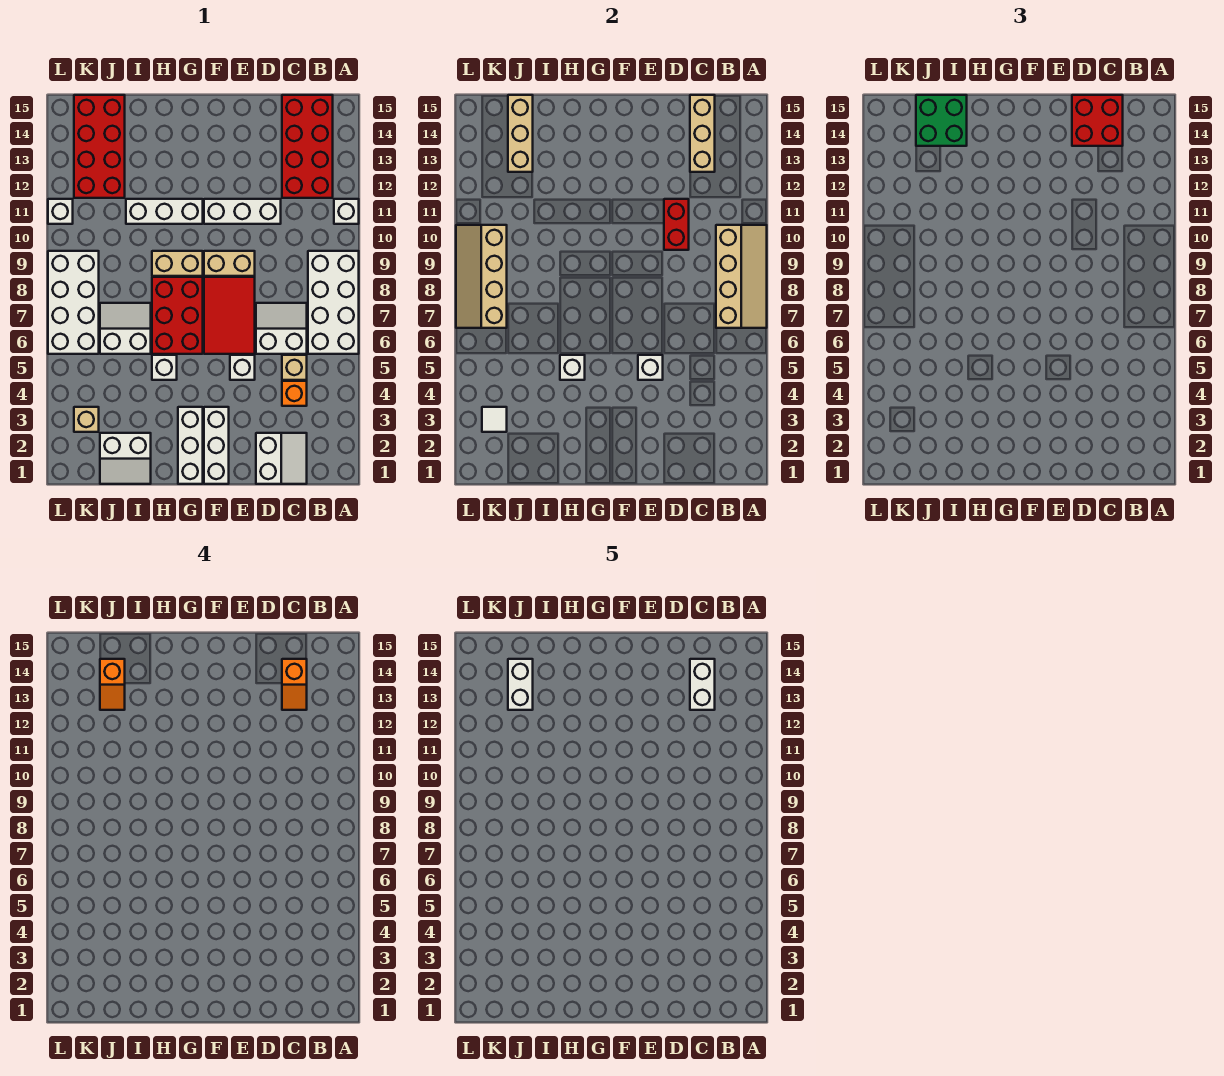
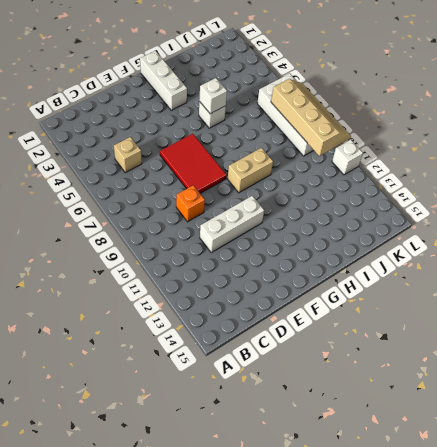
orange 1x1 brick [176,185,205,222] -> orange 1x1 brick moved to [282,381,307,406]
none -> white 2x4 brick [308,251,359,354]
none -> white 1x1 brick [334,199,359,224]
none -> red 2x4 brick [282,95,333,198]
none -> white 2x2 slope [256,433,307,484]

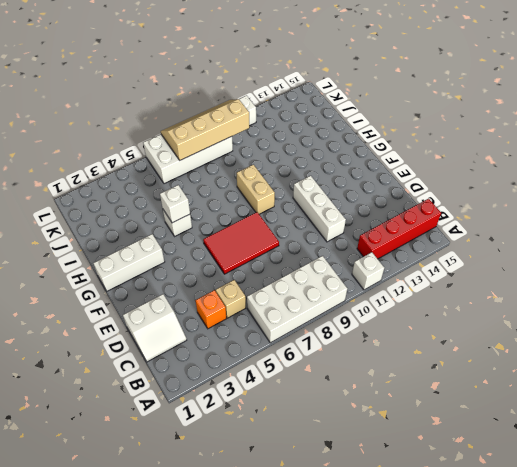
red 1x4 brick [357,199,441,259] -> red 2x4 brick [282,95,333,198]
none -> white 2x2 slope [256,303,307,354]
none -> white 1x1 brick [230,355,255,380]
none -> tan 1x2 brick [204,251,255,276]
none -> white 1x3 brick [204,407,229,484]

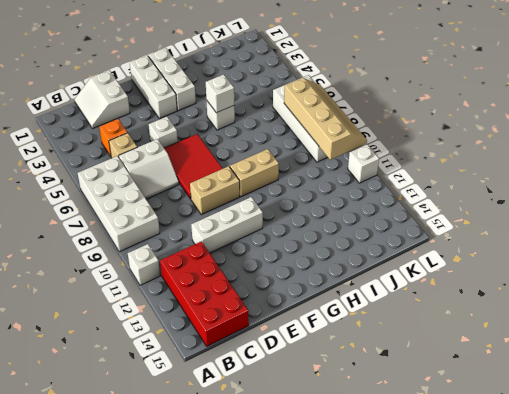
none -> red 2x3 brick [152,277,203,354]
none -> white 1x3 brick [126,199,203,224]
none -> white 2x2 slope [100,433,151,484]
none -> white 2x2 slope [100,303,151,354]

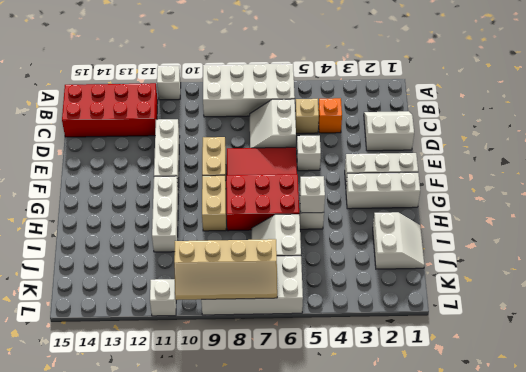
none -> red 2x4 brick [74,95,125,198]
none -> tan 1x1 brick [74,407,99,432]
none -> tan 2x4 slope [716,225,767,328]
none -> tan 1x3 brick [690,95,715,172]

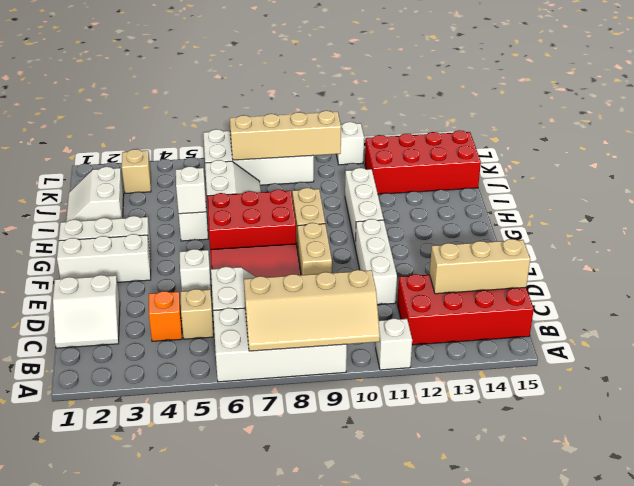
none -> red 1x2 brick [664,199,689,250]
none -> white 1x1 brick [638,355,663,380]
none -> tan 1x3 brick [508,95,533,172]
none -> white 1x1 tile [482,407,507,432]

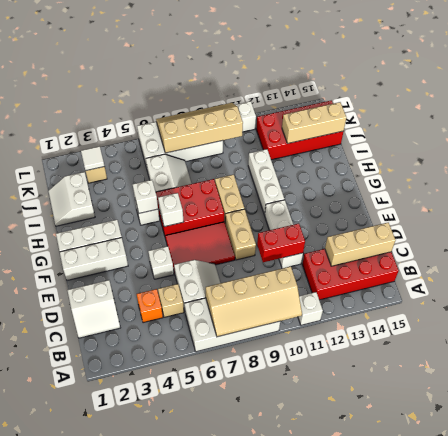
white 1x1 brick [158,193,184,227] -> white 1x1 brick moved to [638,355,663,380]
none -> red 2x2 brick [1072,95,1123,146]
none -> green 2x2 brick [916,95,967,146]
none -> orange 1x2 slope [282,659,307,710]
none -> orange 1x2 slope [100,659,125,710]

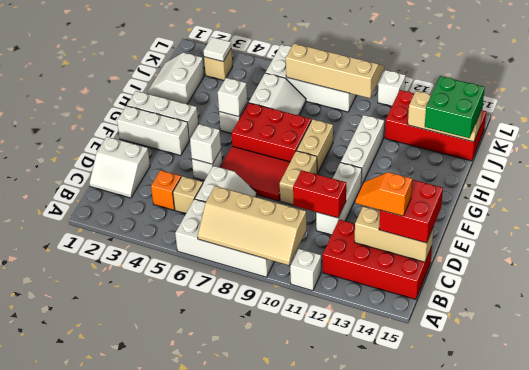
none -> orange 1x2 slope [100,659,125,710]
none -> white 1x2 brick [690,659,715,710]
none -> white 1x2 brick [508,659,533,710]

